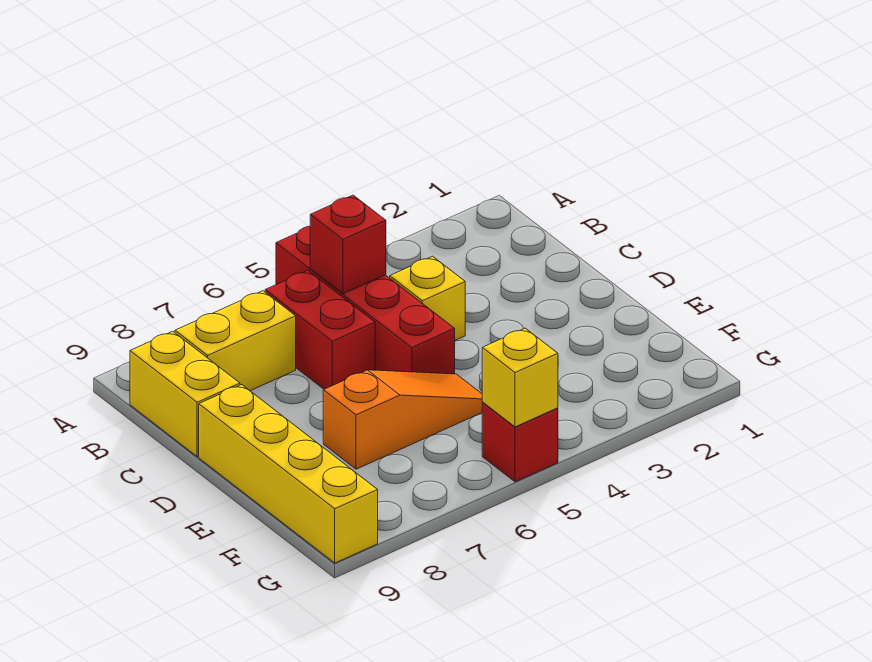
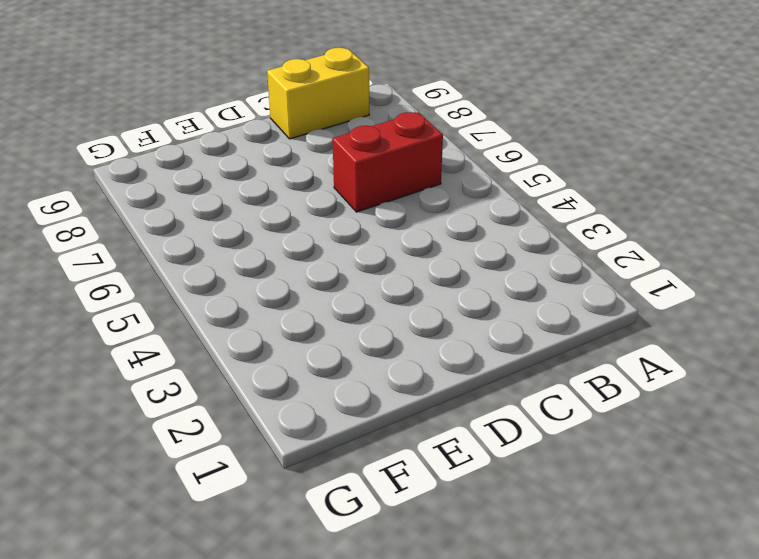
none -> red 1x4 brick [276,226,455,374]
none -> yellow 1x2 brick [175,291,296,391]

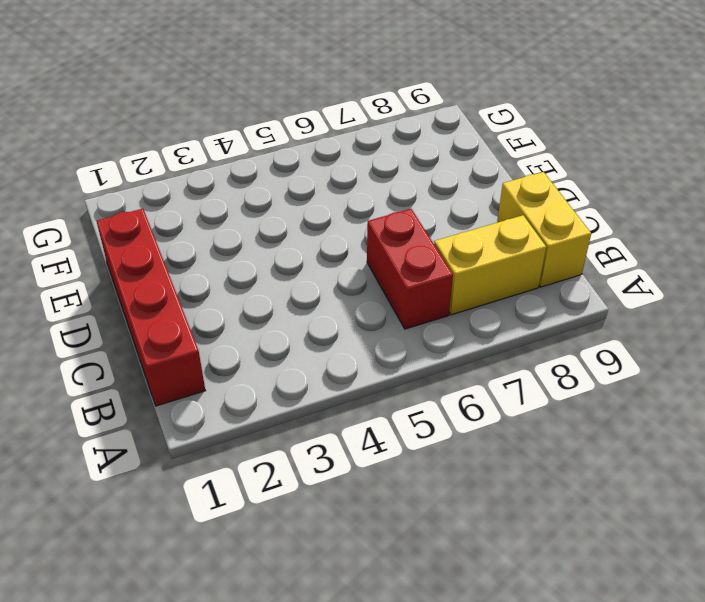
red 1x4 brick [97,209,205,406] -> red 1x4 brick moved to [276,226,455,374]
none -> yellow 1x1 brick [390,256,465,340]
none -> yellow 1x4 brick [199,385,378,563]

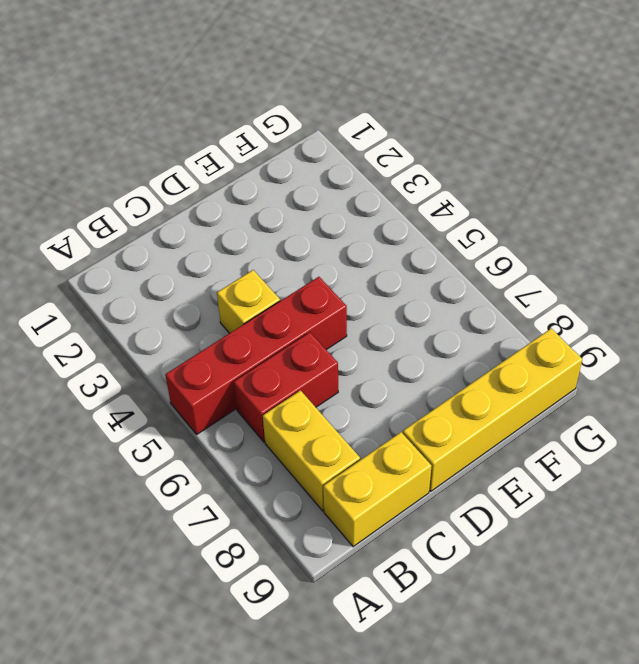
none -> orange 1x3 slope [323,370,483,469]
none -> red 1x1 brick [482,403,558,482]

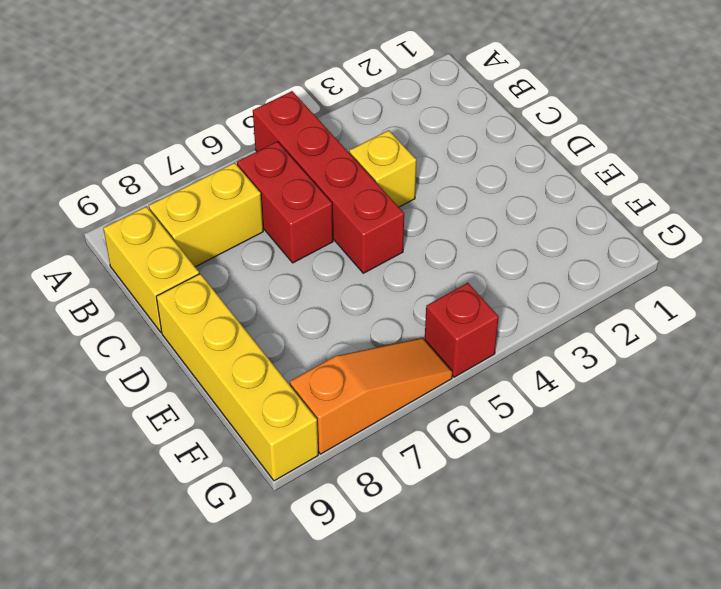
orange 1x3 slope [290,338,452,454] -> orange 1x3 slope moved to [323,370,483,469]
none -> red 1x1 brick [310,195,386,294]
none -> yellow 1x1 brick [482,328,558,427]

